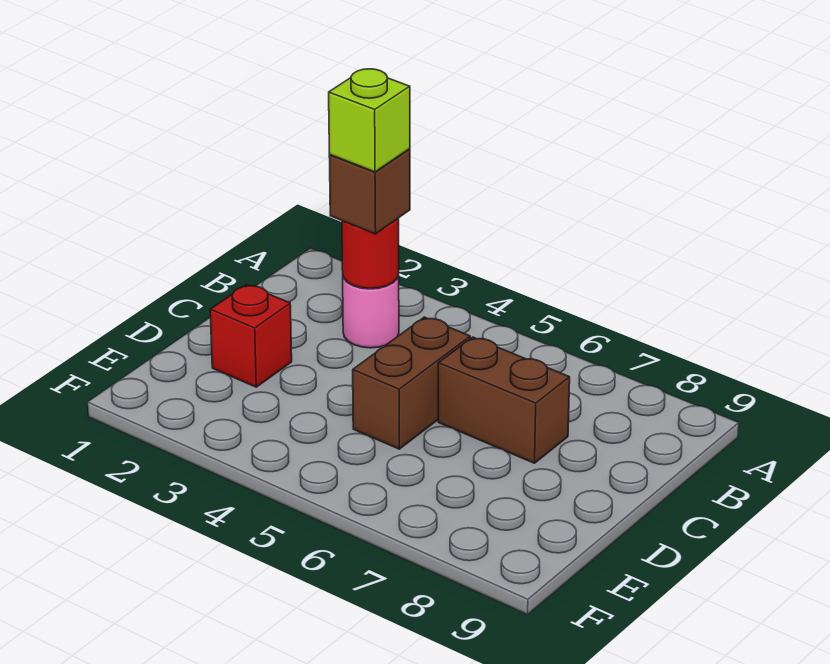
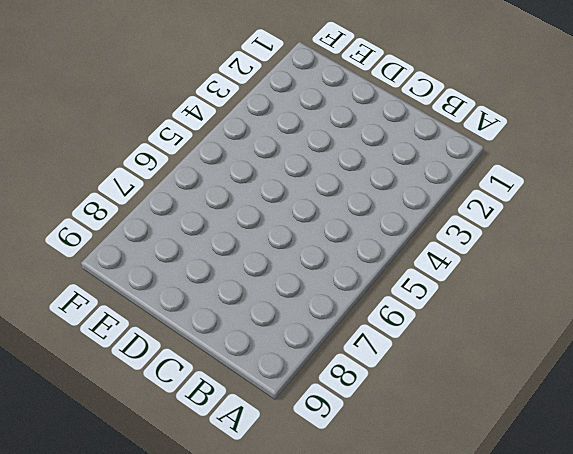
none -> pink 1x1 round brick [343,275,399,348]
none -> brown 1x2 brick [353,317,470,449]

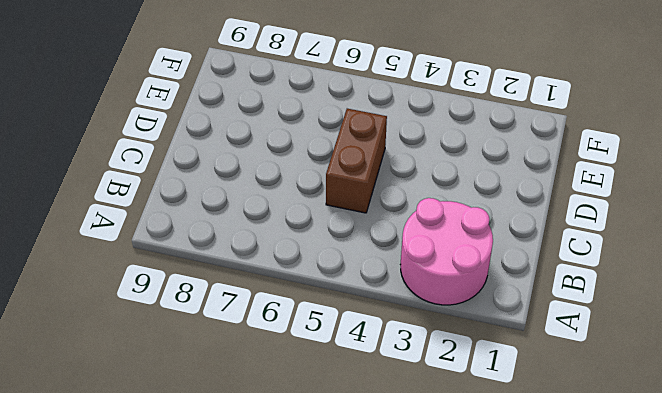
pink 2x2 round brick [401,198,493,305] -> pink 1x1 round brick [343,275,399,348]
none -> brown 1x2 brick [438,337,570,463]
none -> red 1x1 brick [210,285,292,387]

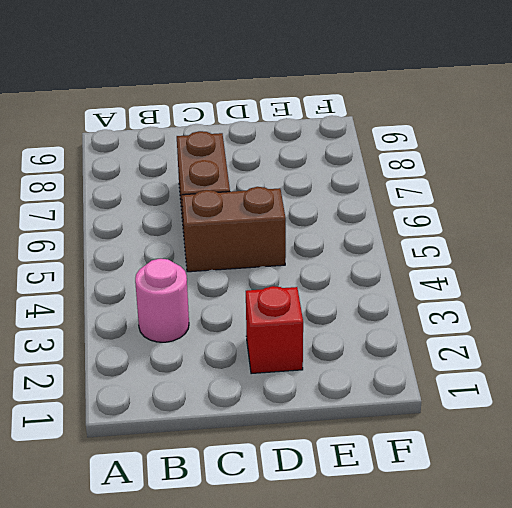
none -> red 1x1 round brick [342,218,399,289]
none -> brown 1x1 brick [329,149,410,234]

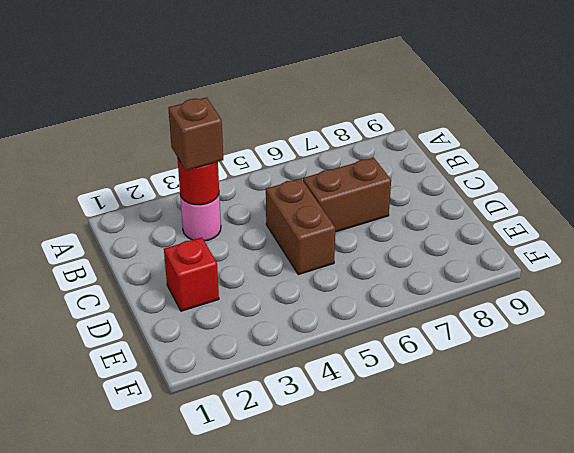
none -> lime 1x1 brick [329,69,410,172]

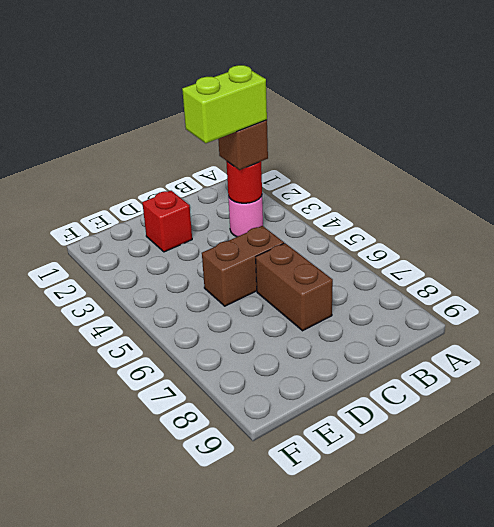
lime 1x2 brick [182,65,267,143] -> lime 1x1 brick [329,69,410,172]

